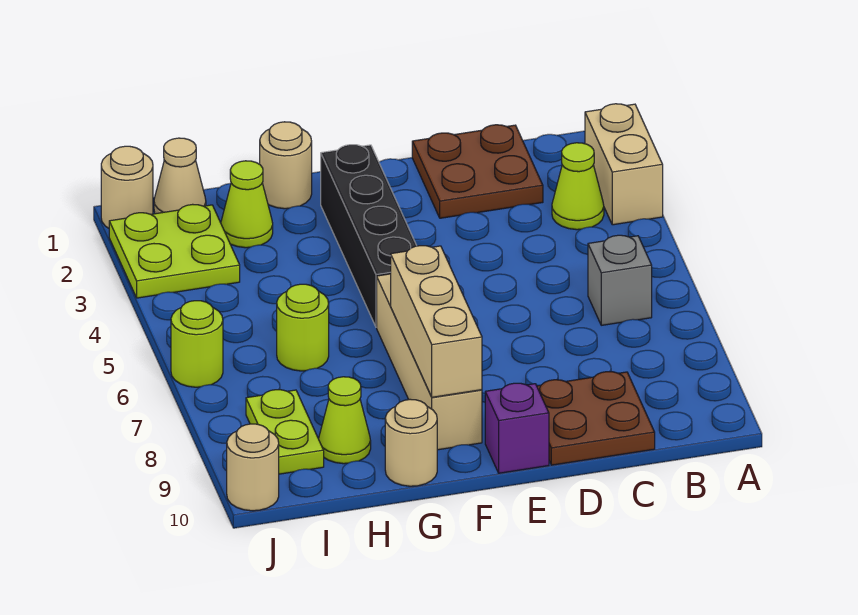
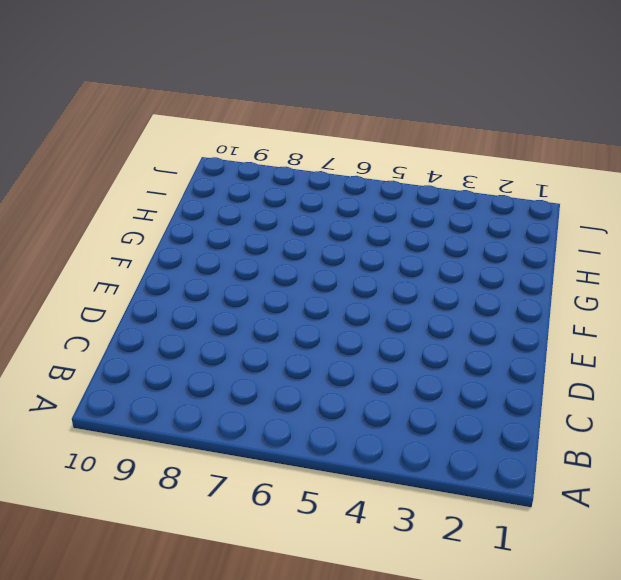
none -> tan 1x2 brick [585,104,663,225]
none -> lime 1x1 cone [552,143,604,230]
none -> grey 1x1 brick [588,235,652,325]

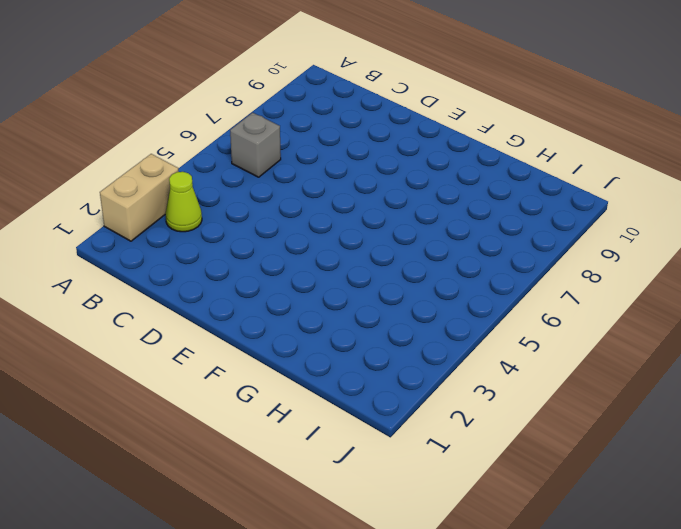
none -> brown 2x2 plate [412,125,543,218]
none -> brown 2x2 plate [537,372,655,465]
none -> purple 1x1 brick [485,383,549,473]

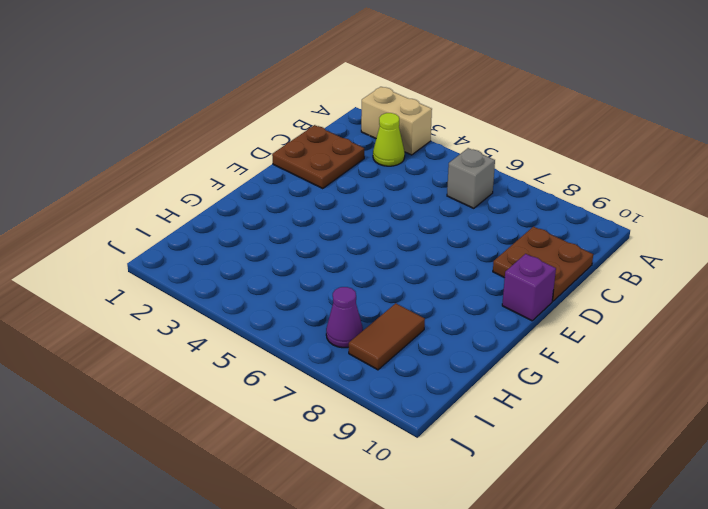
brown 1x2 tile [349,303,425,370] -> lime 1x2 plate [246,390,324,474]
purple 1x1 cone [326,287,363,348] -> none
none -> black 1x4 brick [321,145,417,327]
none -> tan 1x4 brick [377,274,482,450]
none -> tan 1x1 round brick [260,122,312,209]

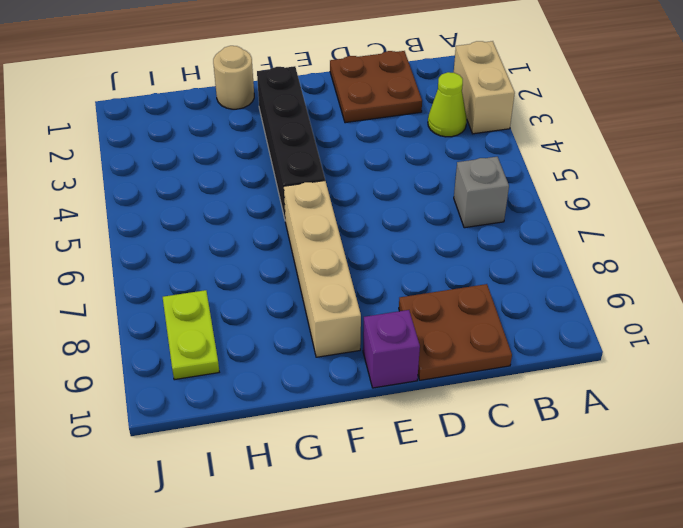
none -> tan 1x1 round brick [385,399,437,486]
none -> lime 1x1 cone [221,161,273,248]
none -> lime 1x1 round brick [277,284,329,371]

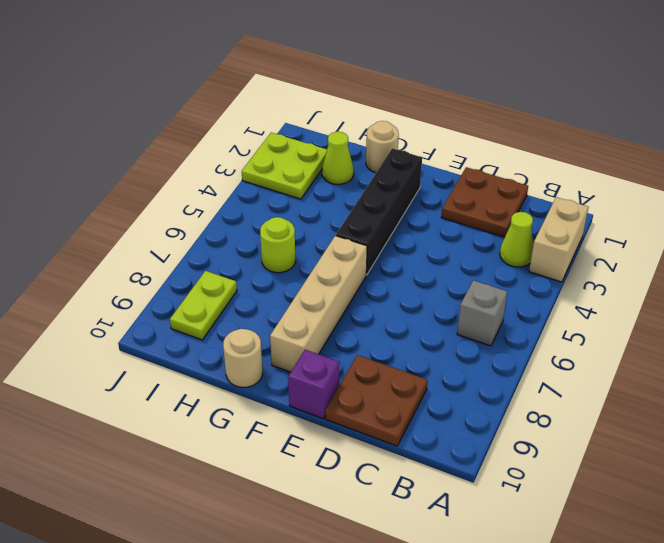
none -> lime 1x1 cone [319,377,371,464]
none -> tan 1x1 cone [154,138,206,214]
none -> tan 1x1 round brick [101,146,153,228]

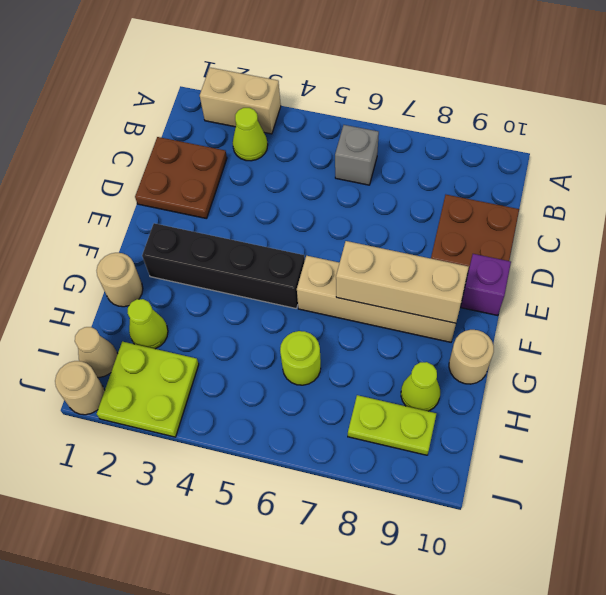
none -> lime 1x1 round brick [171,301,223,387]
none -> tan 1x1 round brick [227,424,279,511]

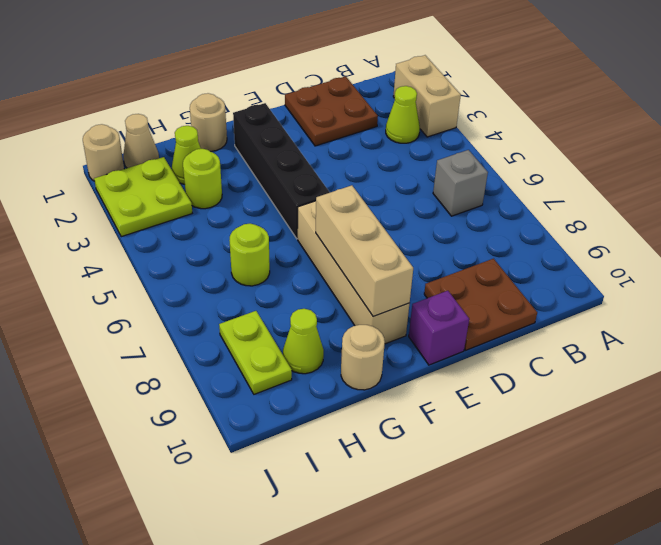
lime 1x1 round brick [183,149,222,209] -> lime 1x1 round brick moved to [171,301,223,387]
none -> tan 1x1 round brick [227,424,279,511]

